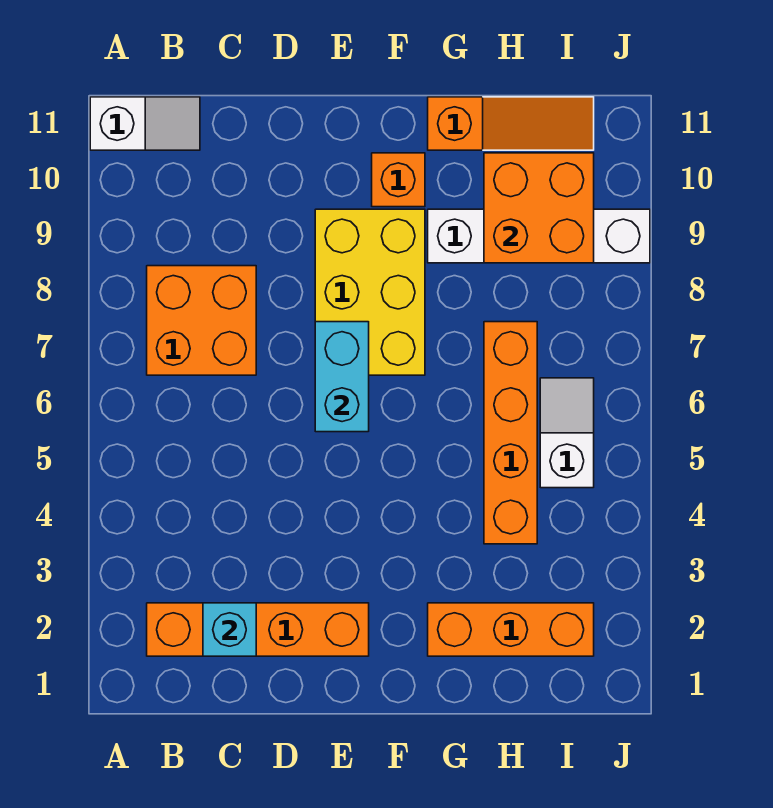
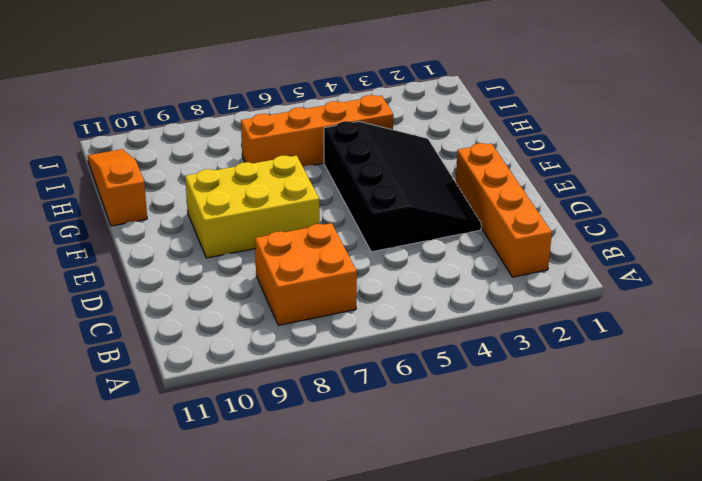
black 3x4 slope [324,121,481,252] -> none
none -> white 1x2 slope [90,97,200,150]
none -> orange 1x1 brick [372,153,425,207]
none -> orange 1x3 brick [428,603,594,656]

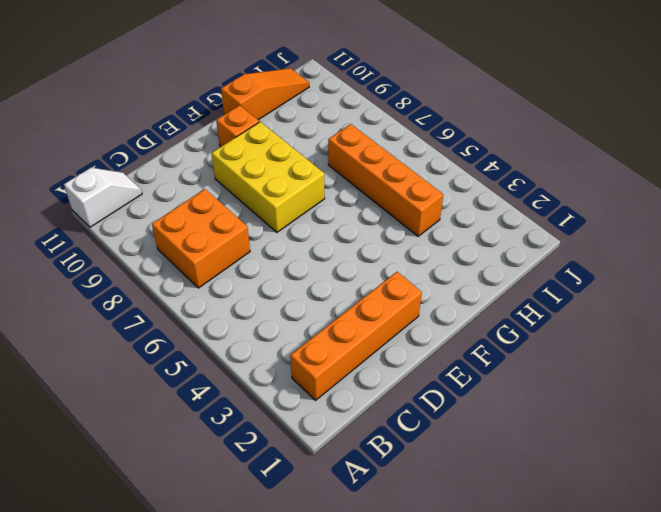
none -> orange 1x3 brick [428,603,594,656]
none -> white 1x4 brick [428,209,650,263]
none -> white 1x2 slope [540,378,594,488]

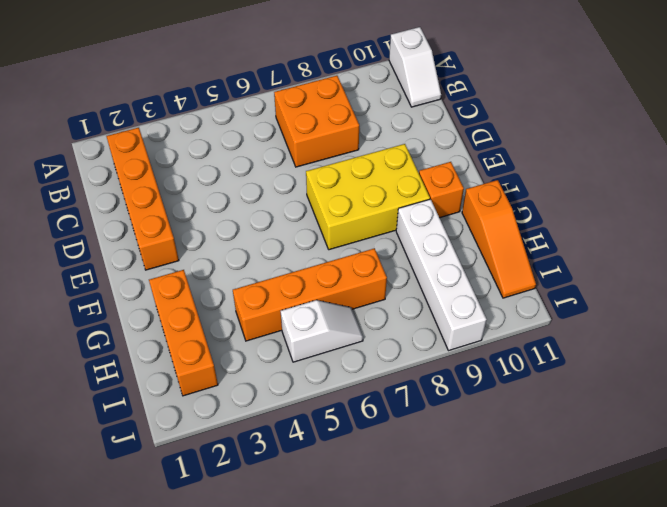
none -> cyan 1x1 brick [203,603,256,656]
none -> cyan 1x2 brick [315,322,369,432]
none -> orange 2x2 brick [484,153,594,263]

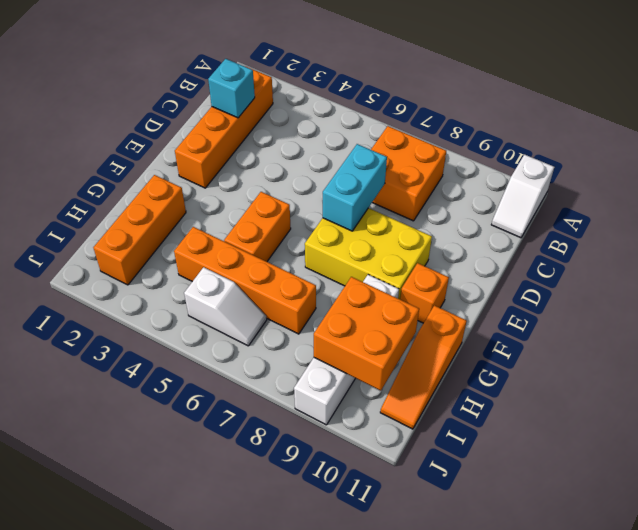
cyan 1x2 brick [323,144,387,231] -> cyan 1x2 brick turned to [315,322,369,432]
orange 1x2 brick [224,192,291,262] -> none

